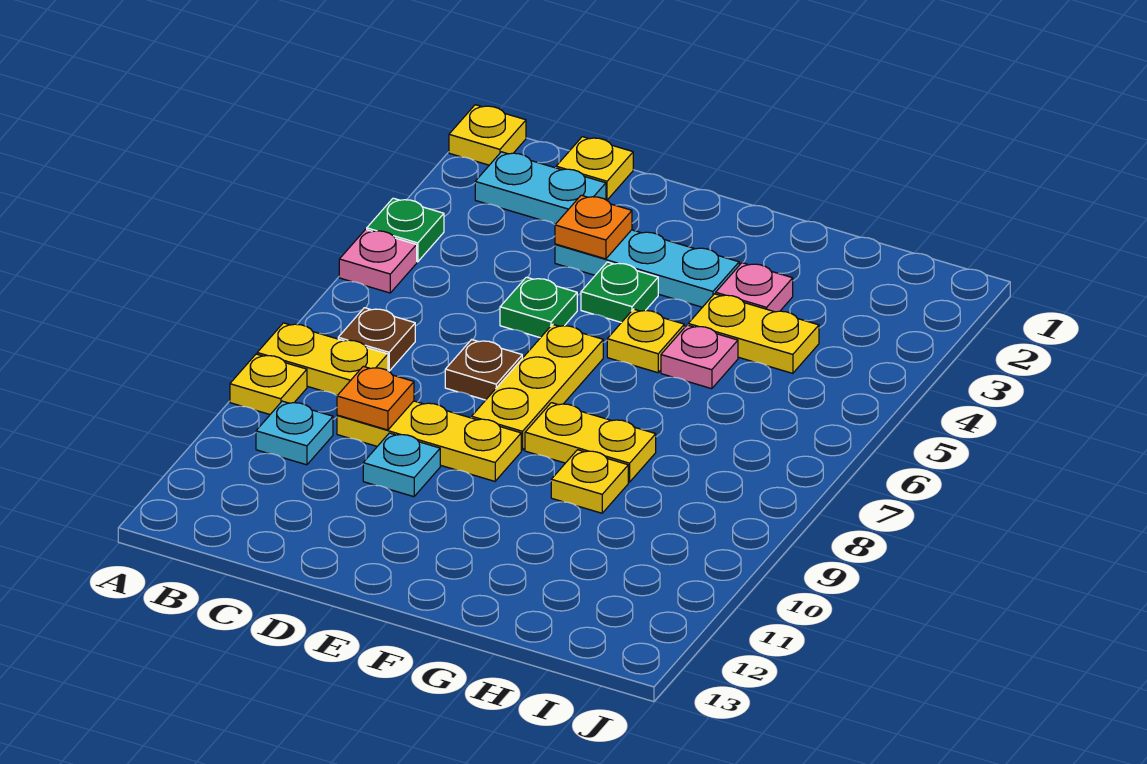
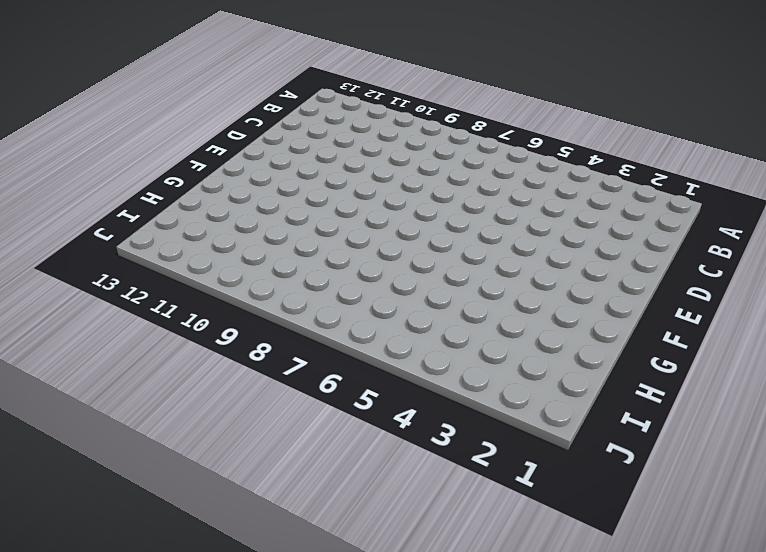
none -> yellow 1x1 plate [449,105,526,165]
none -> green 1x1 plate [367,198,444,262]
none -> pink 1x1 plate [339,229,417,293]

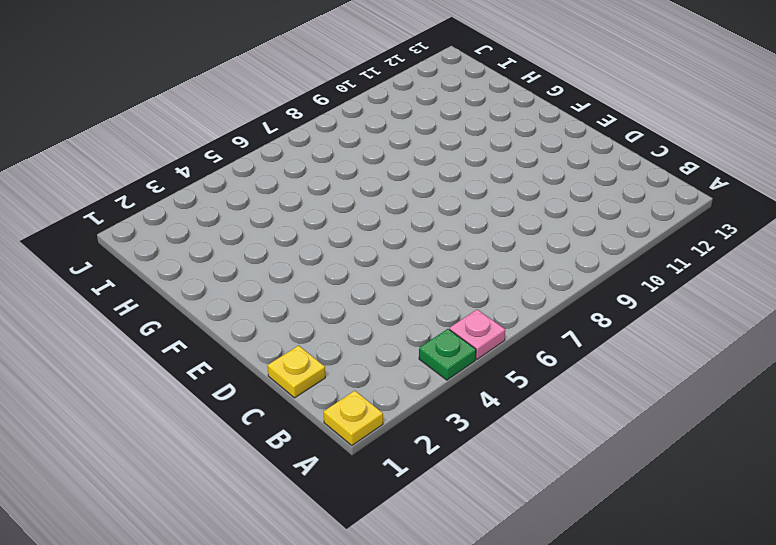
none -> yellow 1x2 plate [257,323,388,395]
none -> yellow 1x1 plate [230,354,307,414]
none -> cyan 1x2 plate [475,152,606,224]

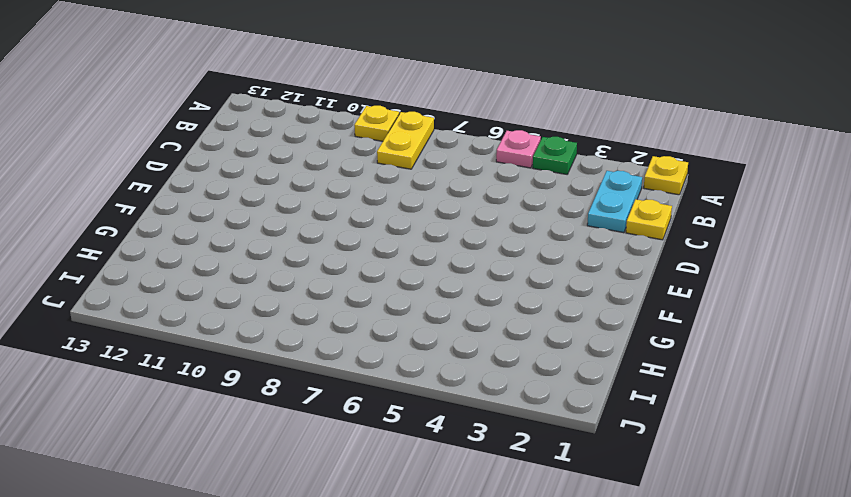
none -> brown 1x1 plate [338,308,415,371]
none -> cyan 1x1 plate [256,401,333,465]
none -> yellow 1x3 plate [337,401,521,481]

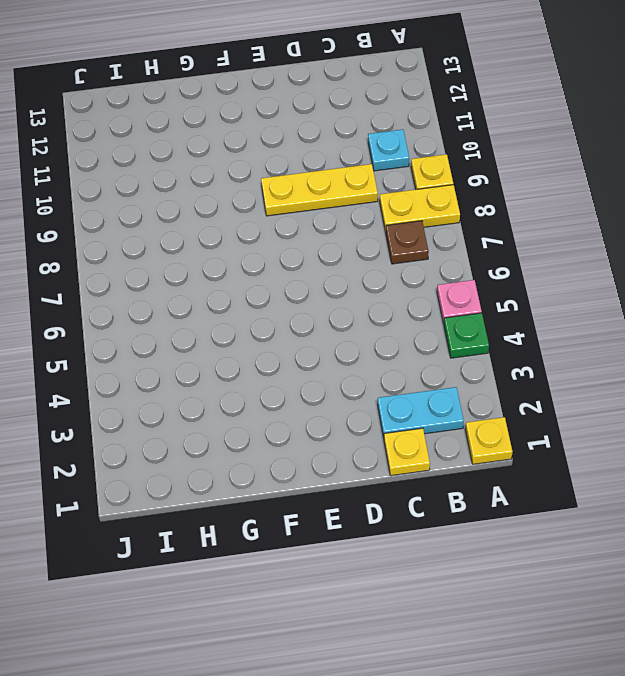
none -> cyan 1x3 plate [555,230,739,307]
none -> green 1x1 plate [500,277,577,338]
none -> brown 1x1 plate [445,340,522,400]

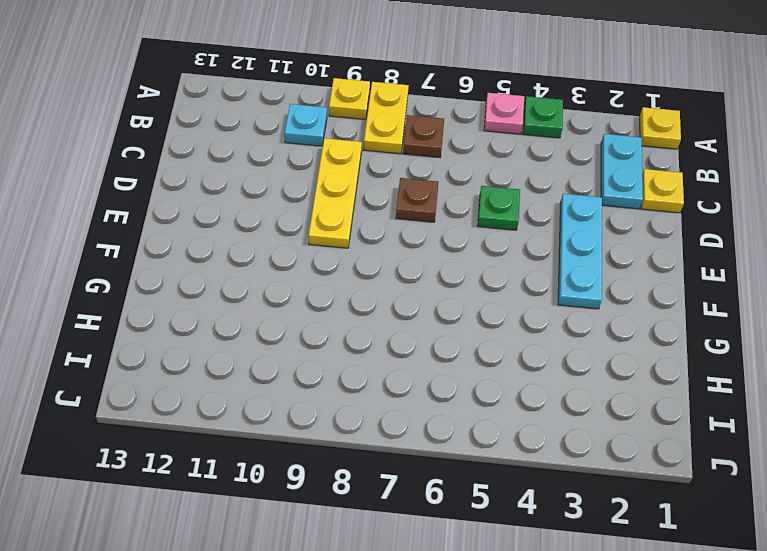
none -> cyan 1x1 plate [363,433,440,497]
none -> green 1x1 plate [581,262,658,322]
none -> yellow 1x3 plate [472,324,603,450]

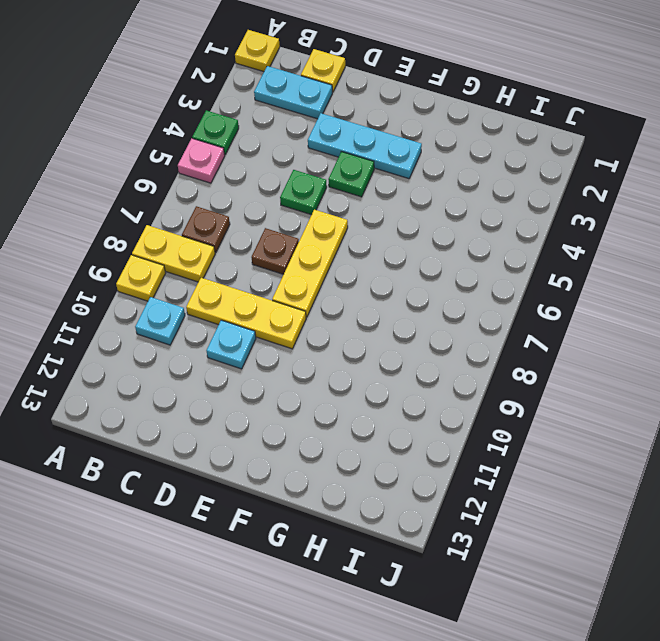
none -> yellow 1x1 plate [607,309,684,373]
none -> yellow 1x2 plate [525,403,656,482]
none -> pink 1x1 plate [716,263,793,312]

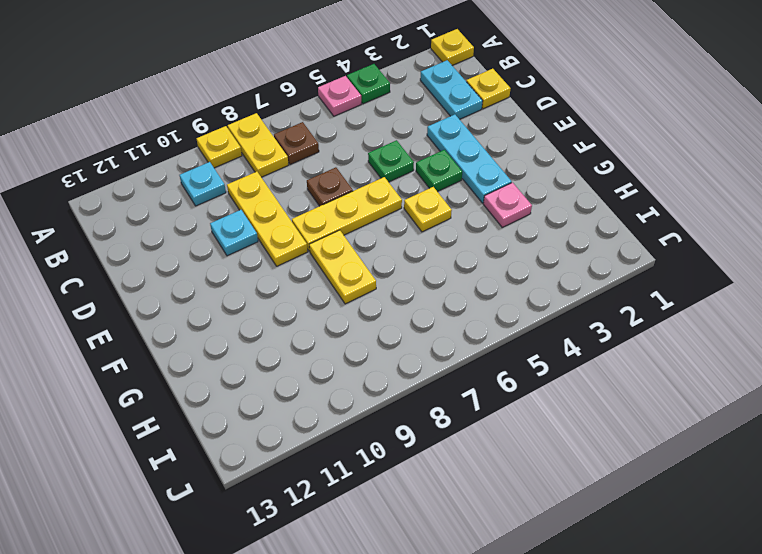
none -> yellow 1x2 plate [688,294,819,373]
none -> pink 1x1 plate [661,325,738,389]
none -> yellow 1x1 plate [551,450,628,513]

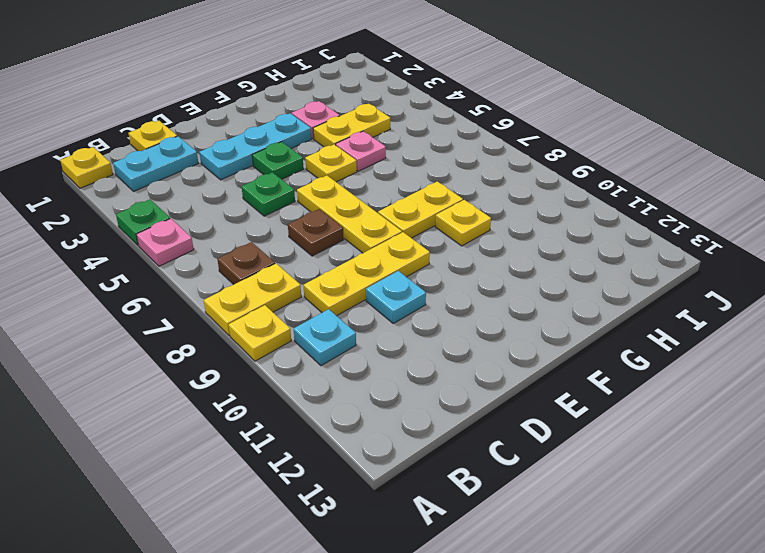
none -> orange 1x1 plate [337,366,414,430]
none -> orange 1x1 plate [555,195,632,259]

